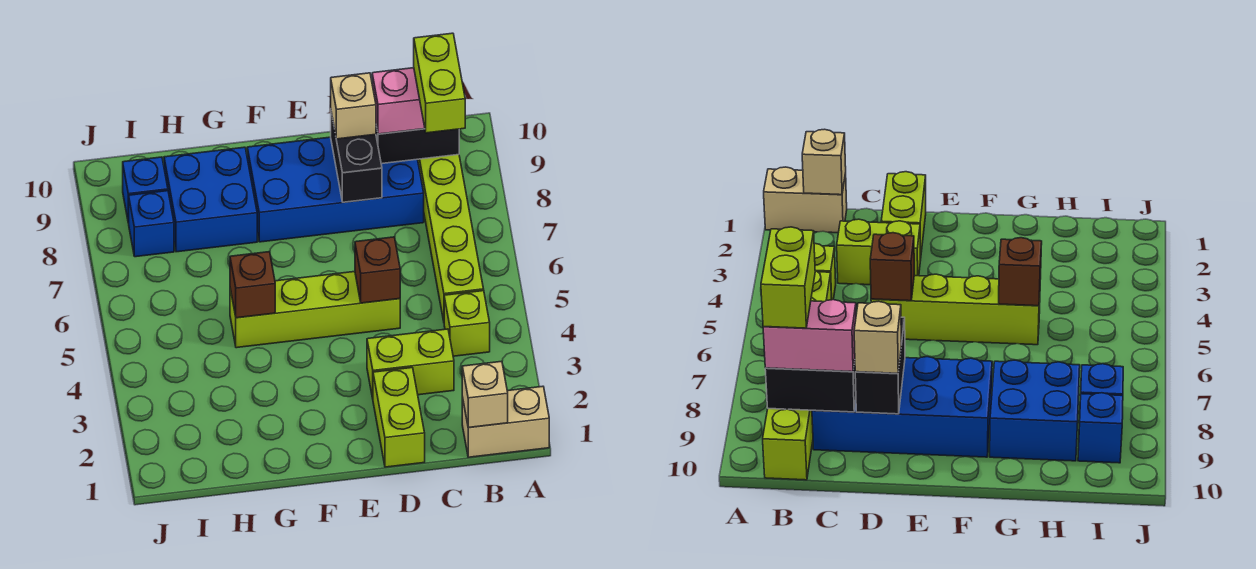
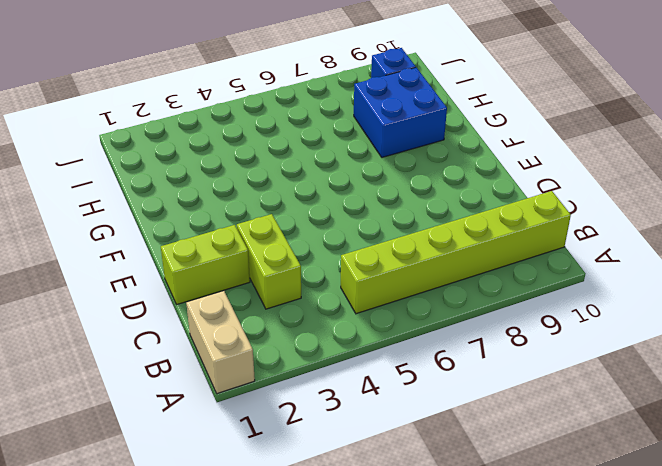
none -> lime 1x1 brick [444,291,490,356]
none -> blue 2x4 brick [247,137,424,242]
none -> lime 1x4 brick [230,272,400,348]

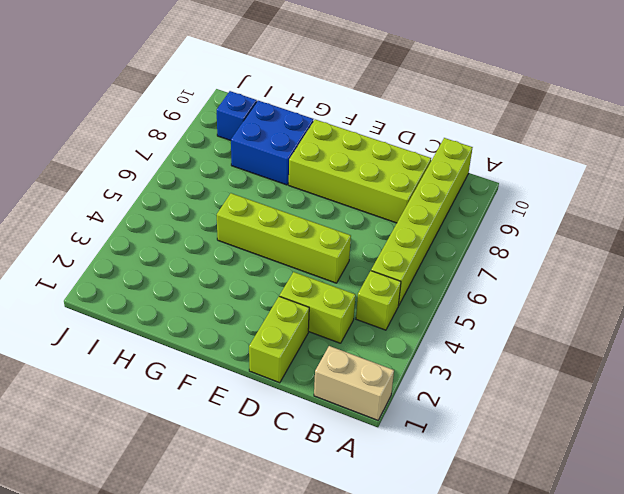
lime 2x4 brick [289,119,431,223] -> blue 2x4 brick [247,137,424,242]
none -> blue 1x1 brick [129,191,174,257]
none -> tan 1x1 brick [462,361,508,428]
none -> black 1x2 brick [376,126,459,164]

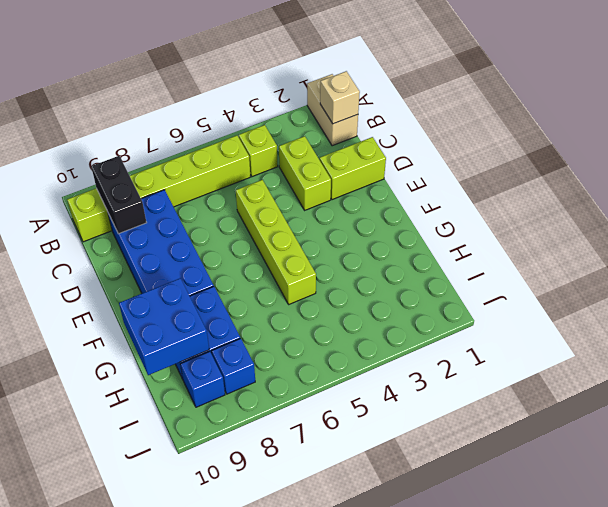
blue 2x2 brick [119,278,209,375] -> none
none -> brown 1x1 brick [355,237,400,303]
none -> black 1x2 brick [331,112,382,202]
none -> brown 1x1 brick [230,252,275,318]

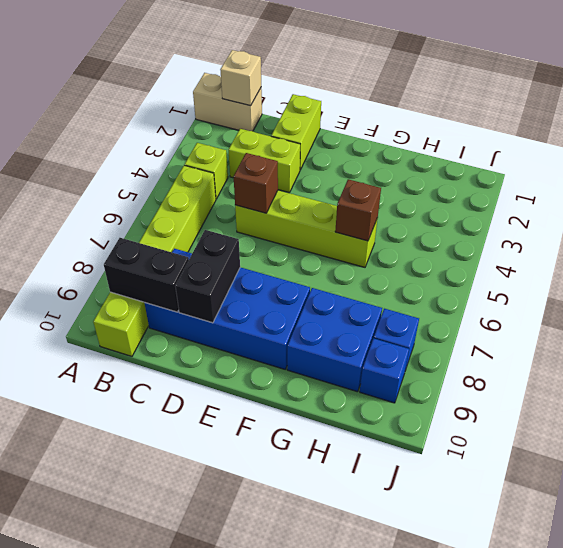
none -> pink 1x2 brick [372,68,425,134]
none -> tan 1x1 brick [331,73,376,139]
none -> lime 1x2 brick [414,33,465,133]

